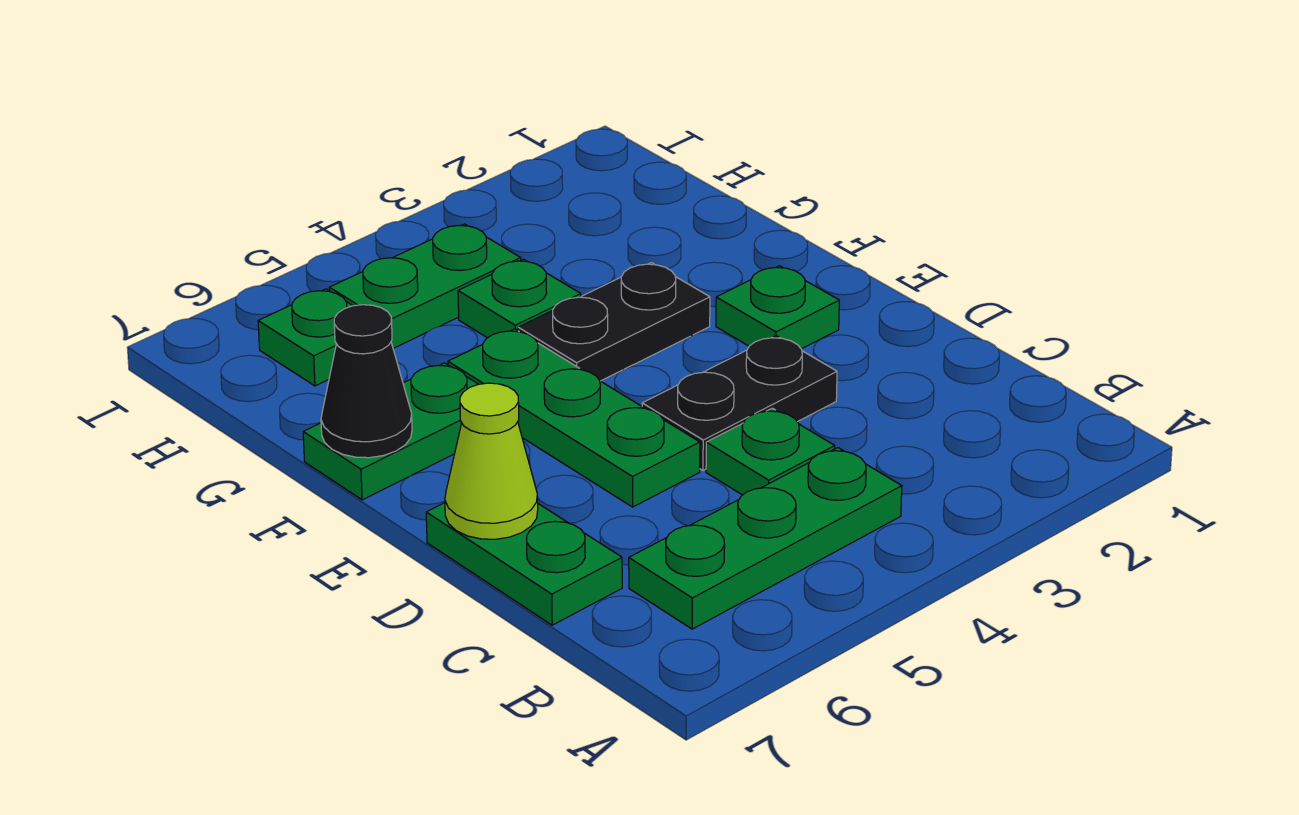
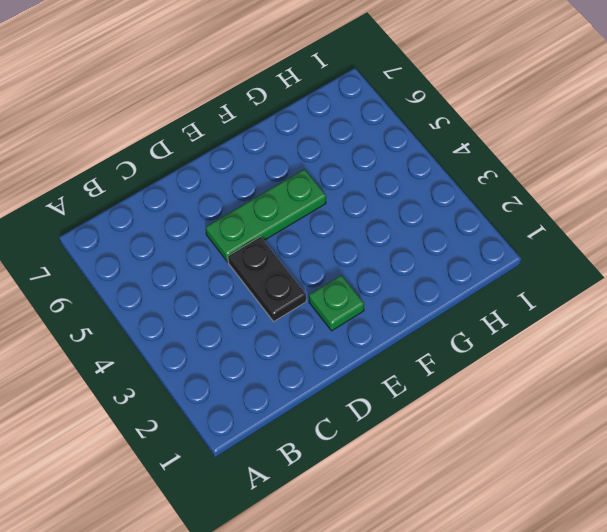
none -> green 1x3 plate [629,448,902,629]
none -> green 1x1 plate [706,408,835,495]
none -> green 1x2 plate [426,503,622,625]

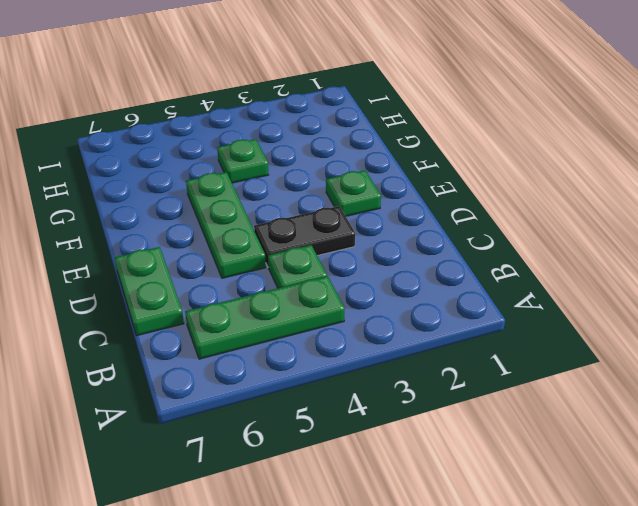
none -> black 1x2 plate [518,263,710,381]
none -> green 1x2 plate [303,363,478,500]
none -> green 1x2 plate [329,224,521,348]

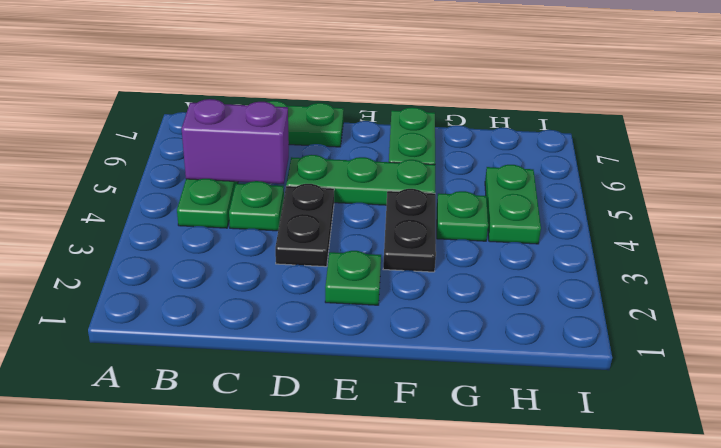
purple 1x2 brick [182,99,289,184] -> none
none -> green 1x1 plate [258,289,353,386]
none -> lime 1x1 cone [445,383,538,539]
none -> black 1x1 cone [321,305,412,458]

